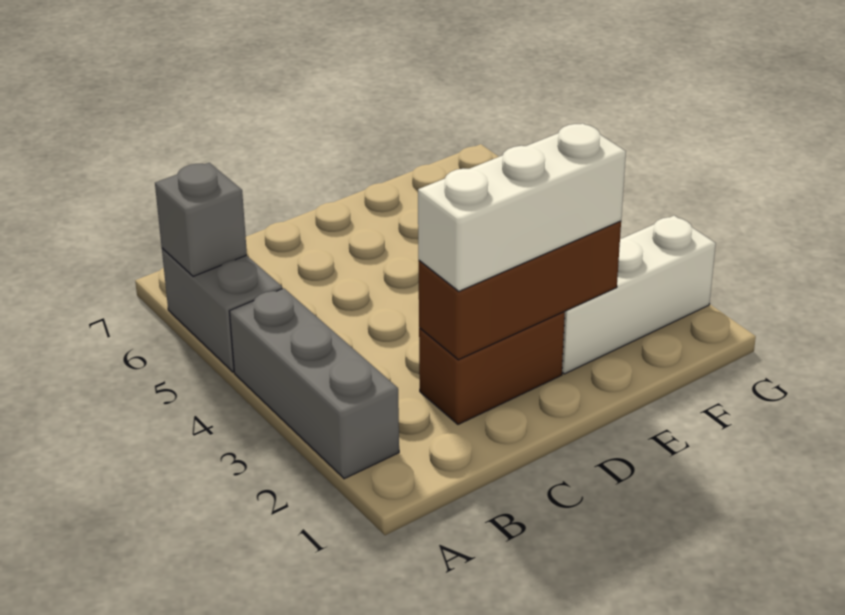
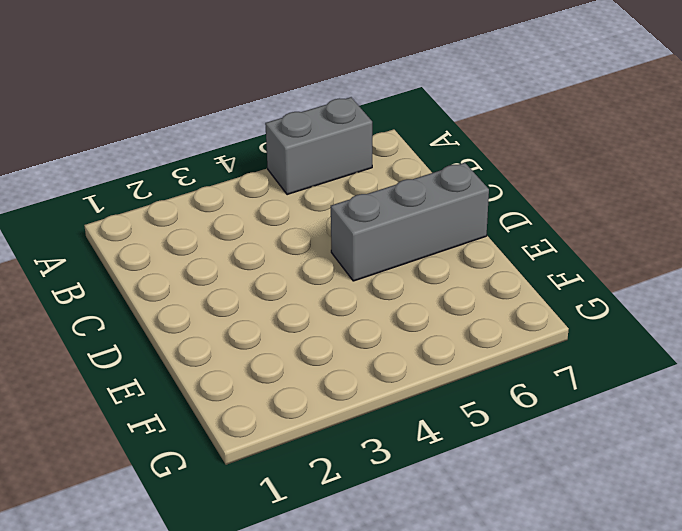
grey 1x3 brick [331,163,489,281] -> grey 1x3 brick moved to [229,288,399,479]
none -> brown 1x2 brick [419,312,565,424]
none -> white 1x3 brick [562,216,716,374]

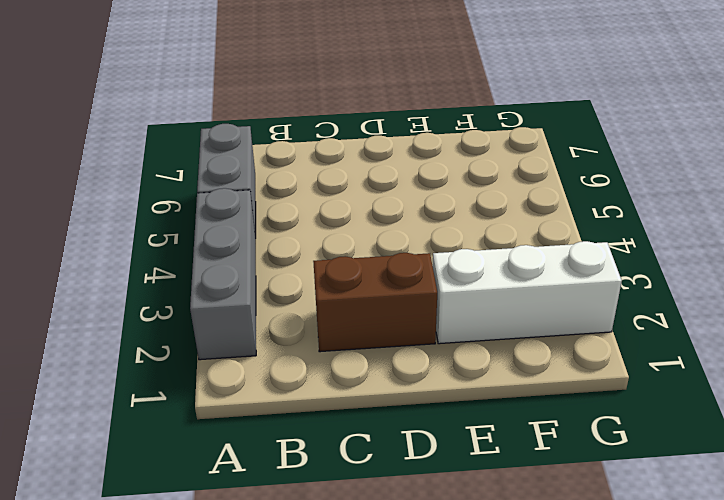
none -> grey 1x1 brick [155,163,247,276]
none -> brown 1x3 brick [418,221,621,360]

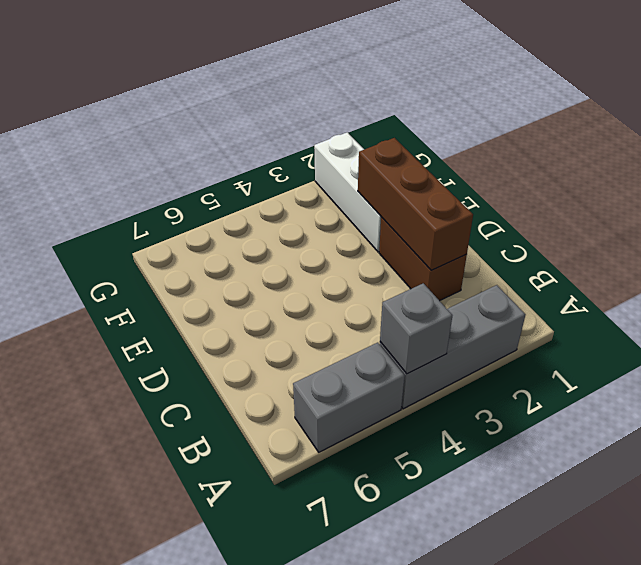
grey 1x1 brick [380,283,452,374] -> grey 1x1 brick moved to [155,163,247,276]
none -> white 1x3 brick [418,123,626,291]

